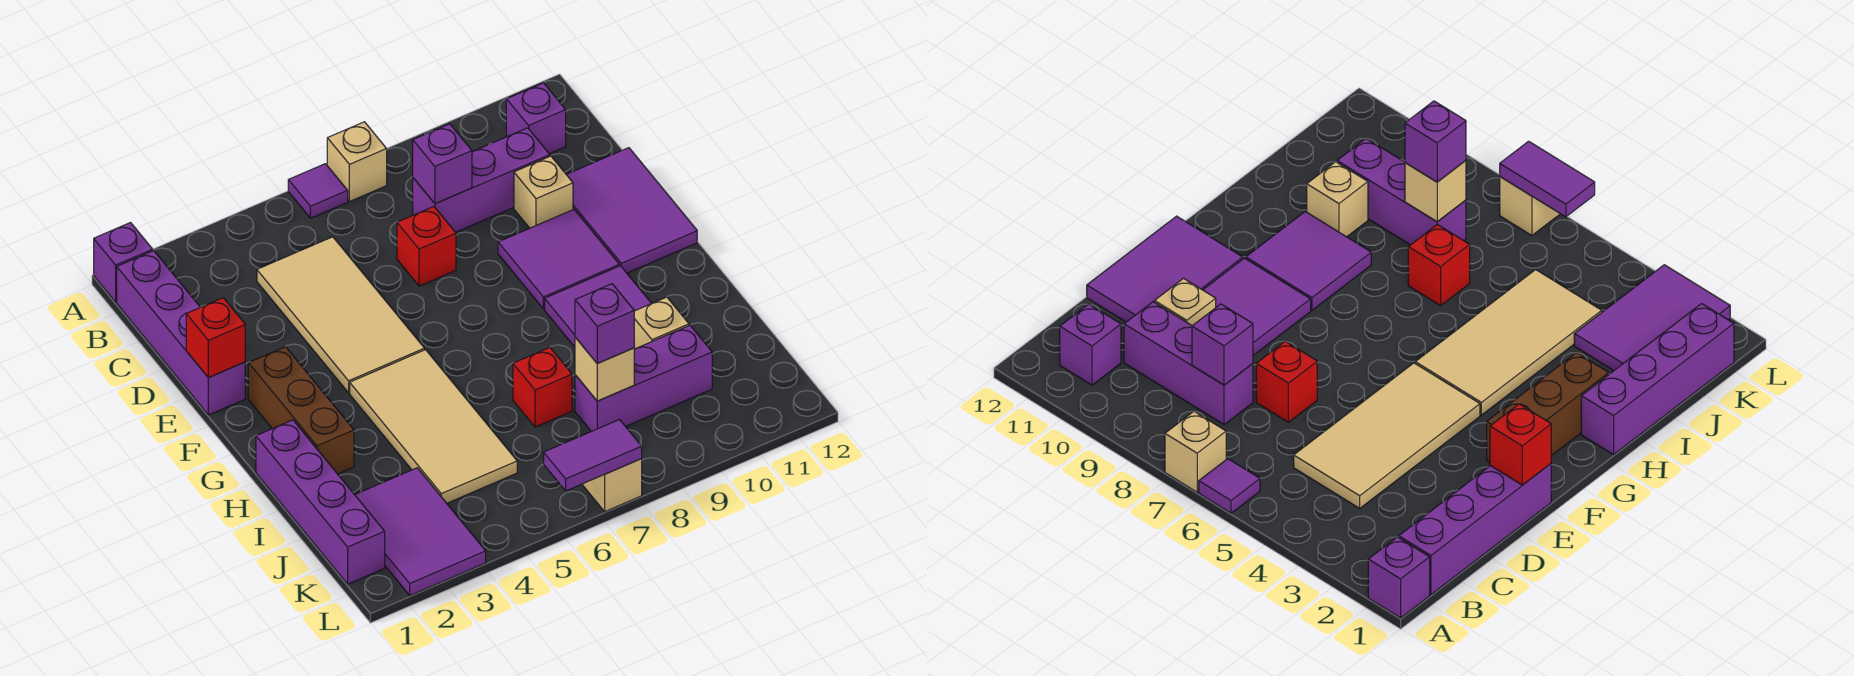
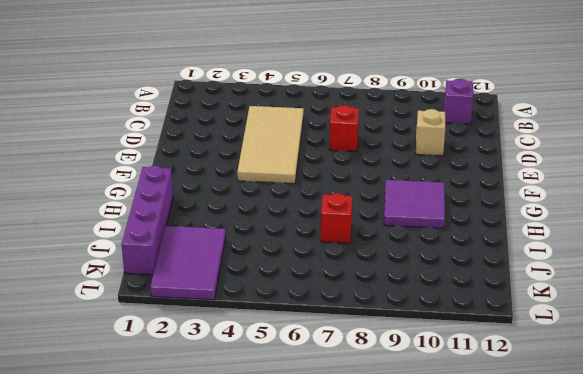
none -> purple 1x1 brick [94,223,153,302]
none -> purple 1x1 tile [288,164,348,218]
none -> tan 1x1 brick [327,122,387,202]

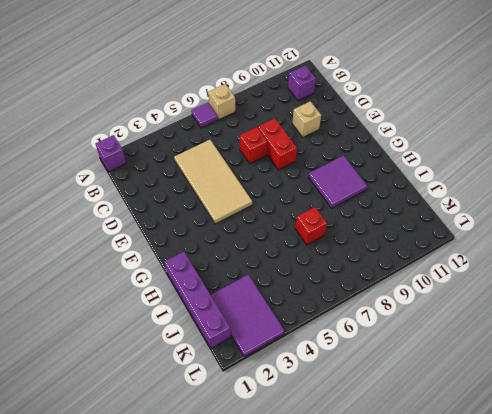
red 1x2 brick [258,118,297,170] -> none
none -> purple 1x4 brick [117,251,245,415]
none -> purple 1x3 brick [413,128,550,232]
none -> purple 2x3 tile [566,148,697,273]

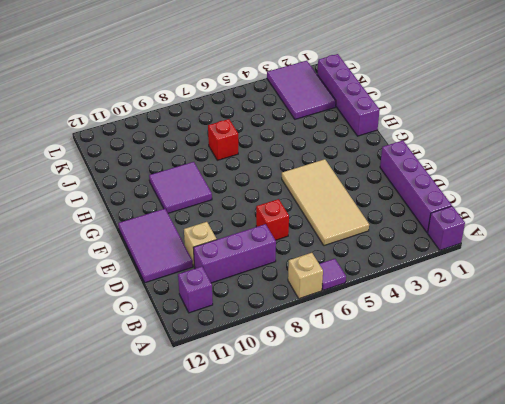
none -> purple 2x2 tile [498,210,619,309]
none -> brown 1x3 brick [248,347,354,474]
none -> tan 2x4 tile [350,350,517,503]

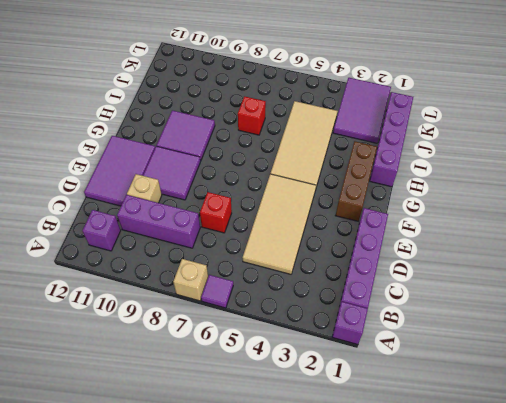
none -> tan 1x1 brick [634,297,689,349]
none -> purple 1x3 brick [575,325,712,431]
none -> tan 1x1 brick [583,459,642,512]

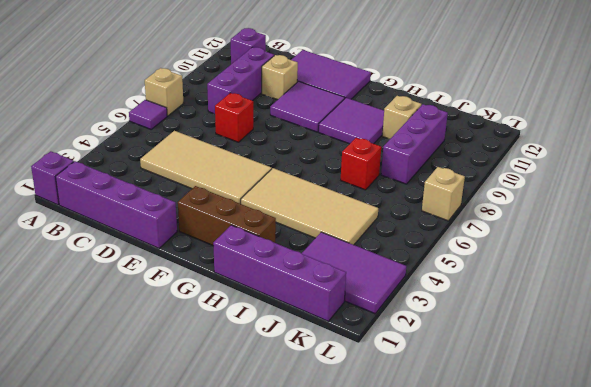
none -> purple 1x1 brick [413,124,472,203]
none -> red 1x1 brick [186,298,245,378]
none -> tan 1x1 brick [575,337,634,401]

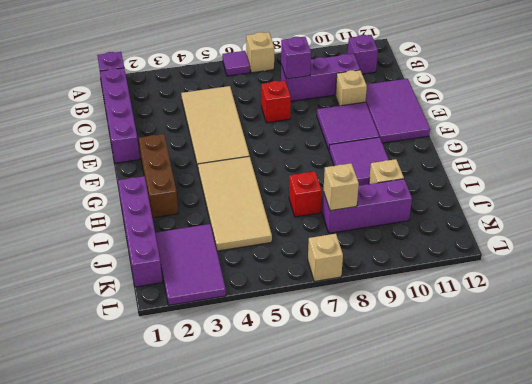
none -> red 1x1 brick [186,298,245,378]
none -> purple 1x2 tile [544,420,642,491]
none -> purple 1x1 brick [575,284,634,363]

